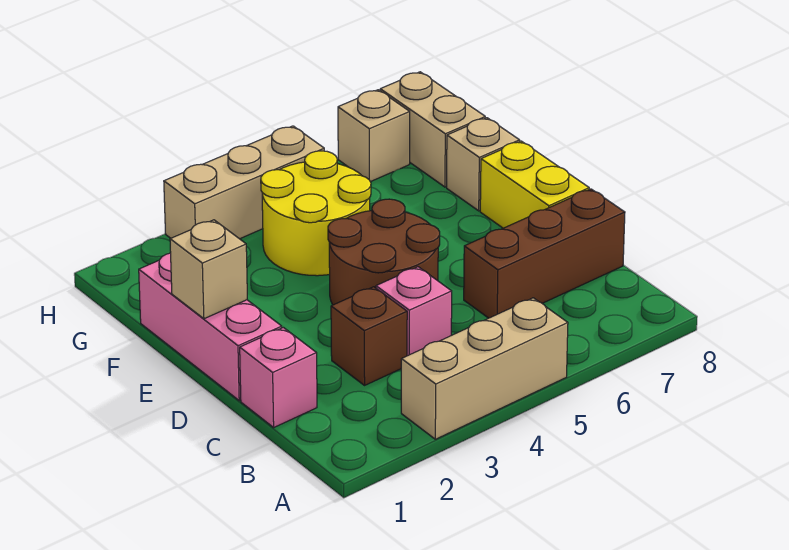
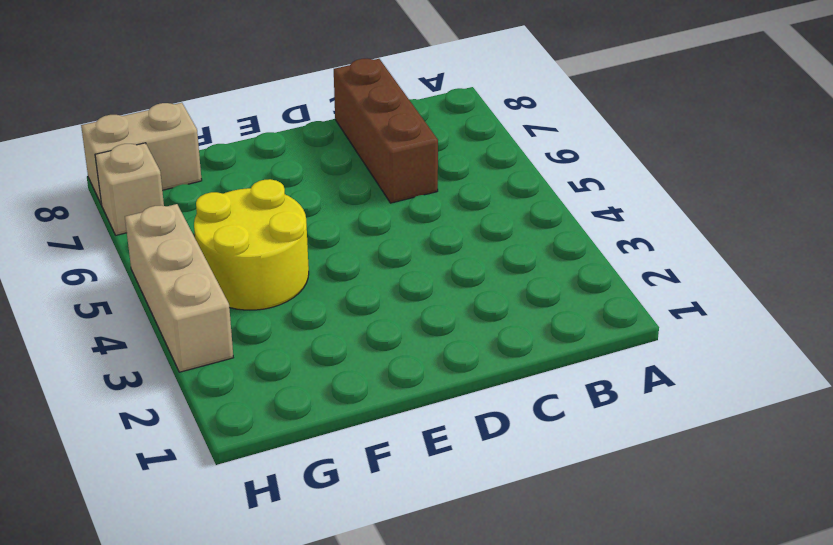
none -> tan 1x3 brick [401,298,568,439]
none -> pink 1x1 brick [240,328,317,427]
none -> brown 1x1 brick [331,287,407,385]

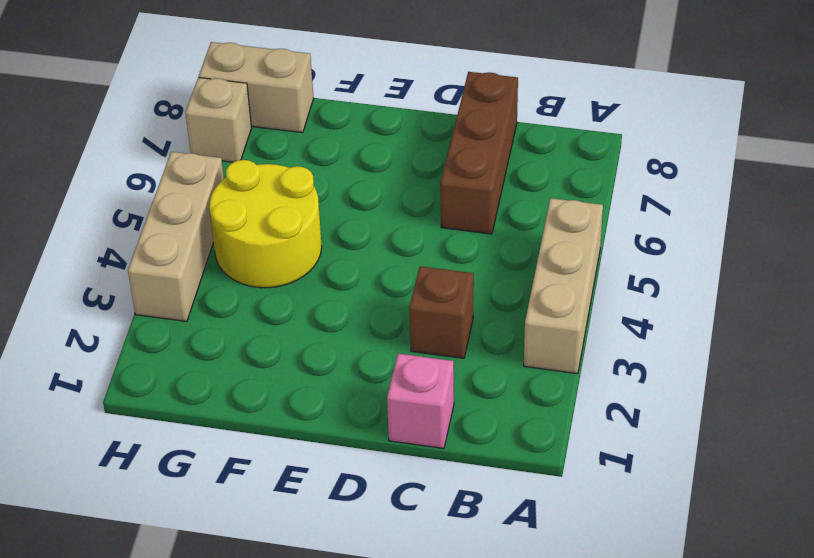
none -> pink 1x1 brick [376,267,452,356]
none -> pink 1x3 brick [139,253,282,401]
none -> brown 2x2 round brick [328,199,440,305]

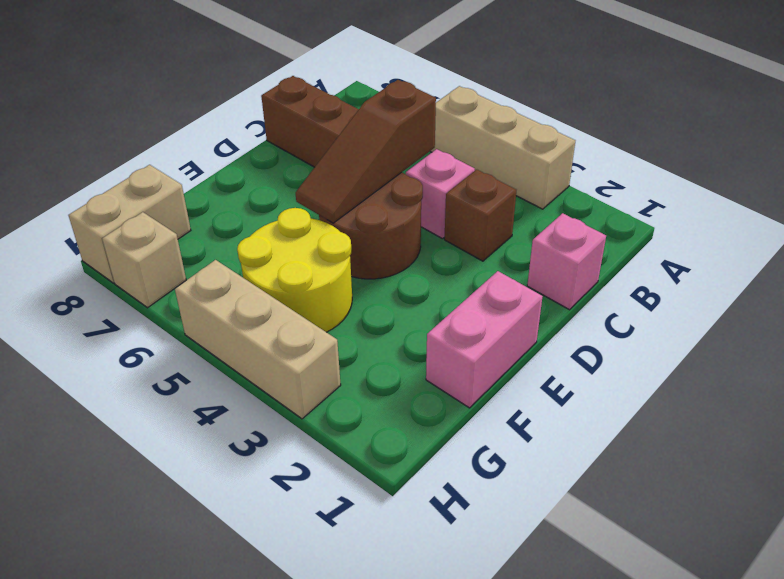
brown 1x3 slope [295,80,436,223] -> none
pink 1x2 brick [426,271,543,408] -> pink 1x3 brick [139,253,282,401]
none -> yellow 1x2 brick [480,141,589,228]
none -> tan 1x1 brick [447,118,520,211]
none -> tan 1x1 brick [170,220,247,319]

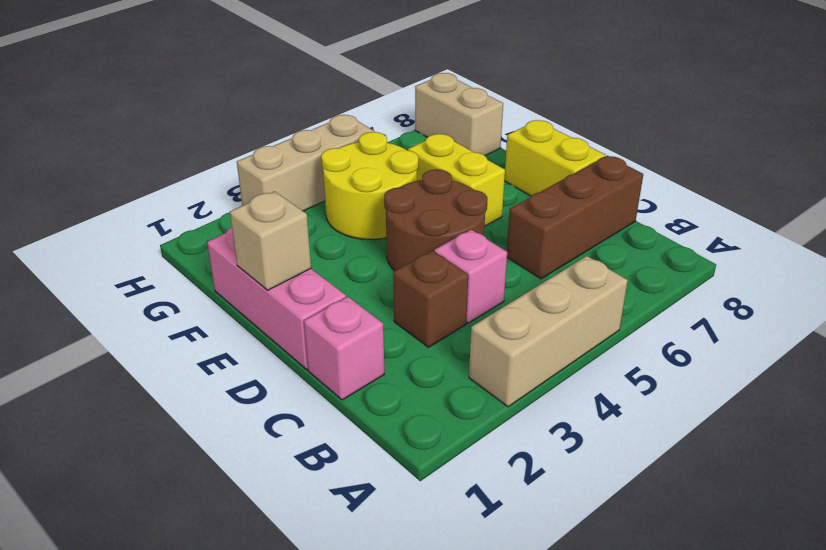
yellow 1x2 brick [408,134,505,226] -> none
none -> tan 1x1 brick [447,118,520,211]
none -> tan 1x1 brick [338,90,410,182]

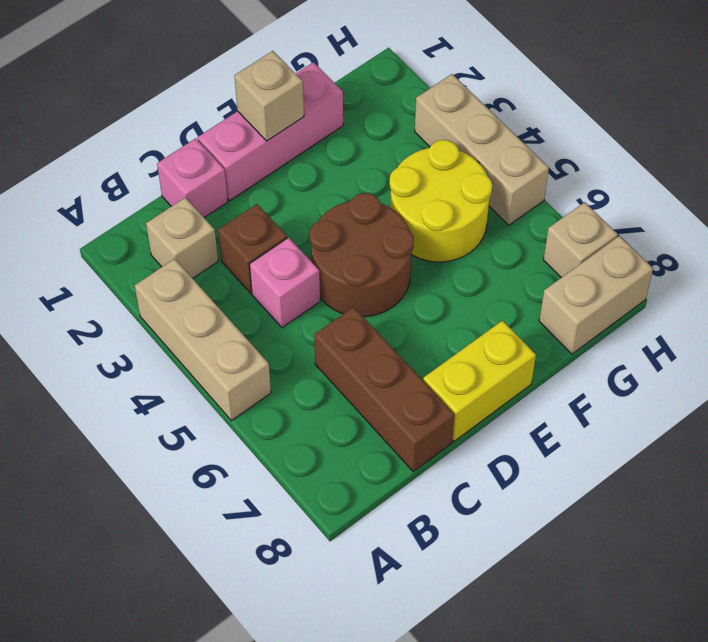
tan 1x1 brick [146,198,218,278] -> tan 1x1 brick moved to [447,118,520,211]

